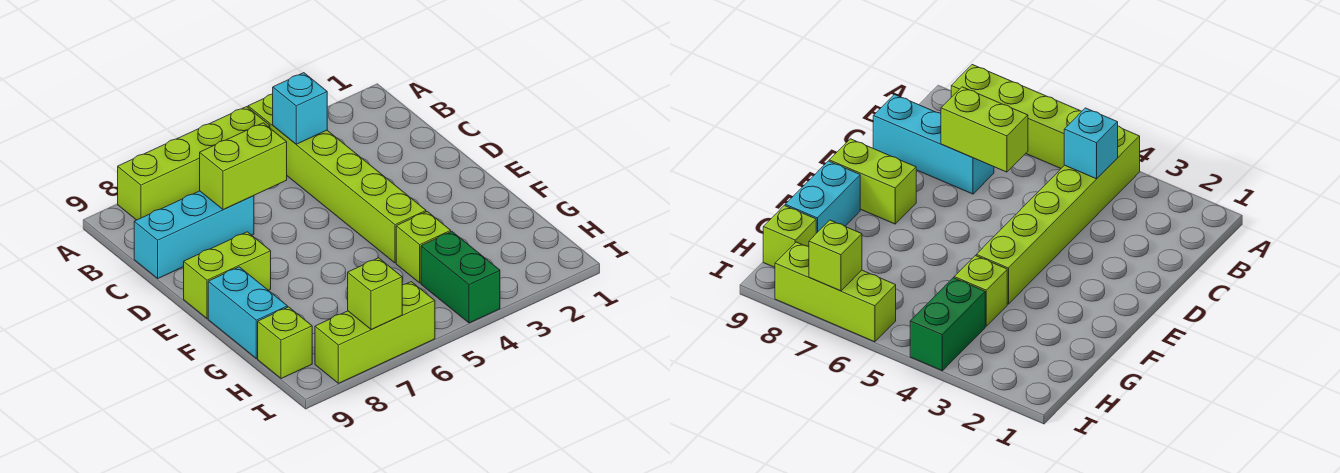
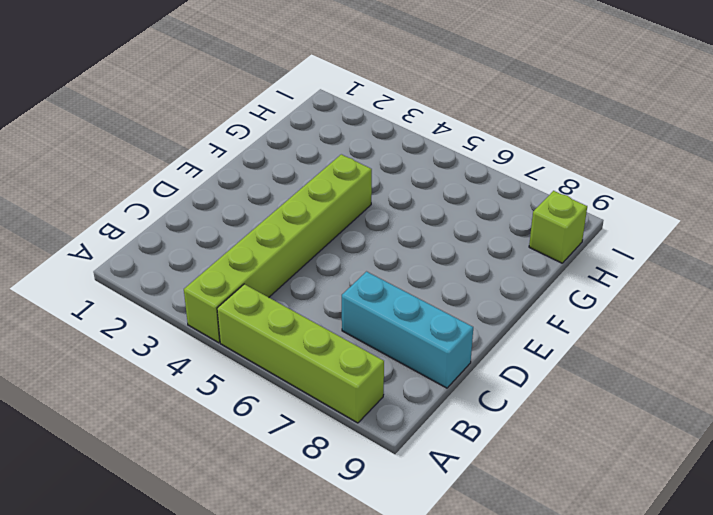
none -> lime 1x2 brick [184,232,271,319]
none -> cyan 1x2 brick [208,267,288,359]
none -> lime 1x1 brick [396,212,451,283]

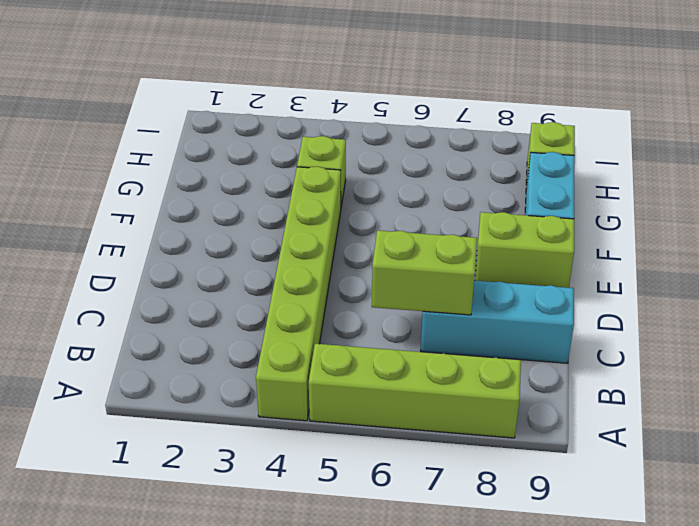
none -> green 1x2 brick [421,232,500,323]
none -> lime 1x3 brick [315,282,435,383]
none -> cyan 1x1 brick [273,73,327,144]

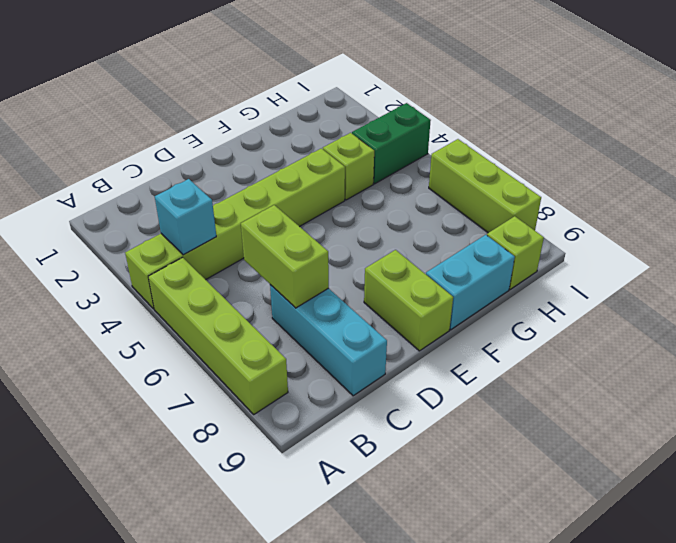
none -> lime 1x1 brick [348,258,402,329]

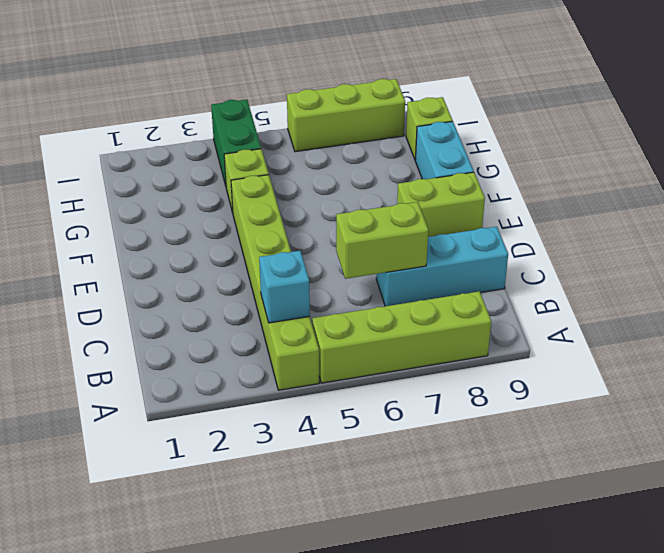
none -> lime 1x1 brick [348,258,402,329]

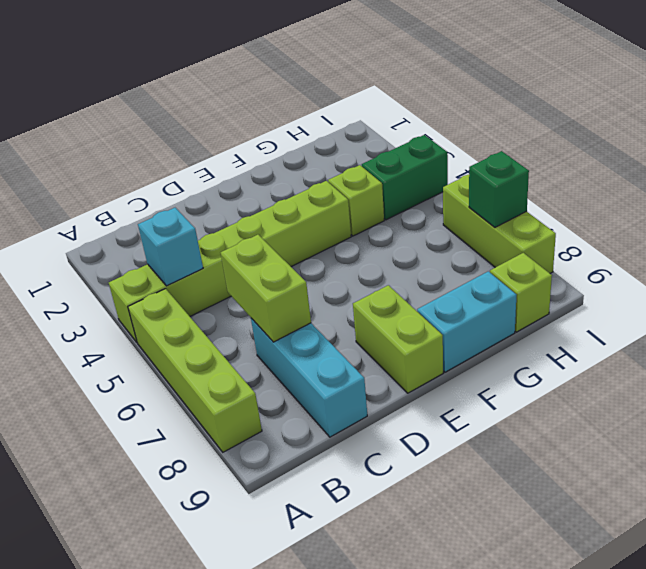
green 1x1 brick [469,151,529,227] -> lime 1x1 brick [348,258,402,329]

